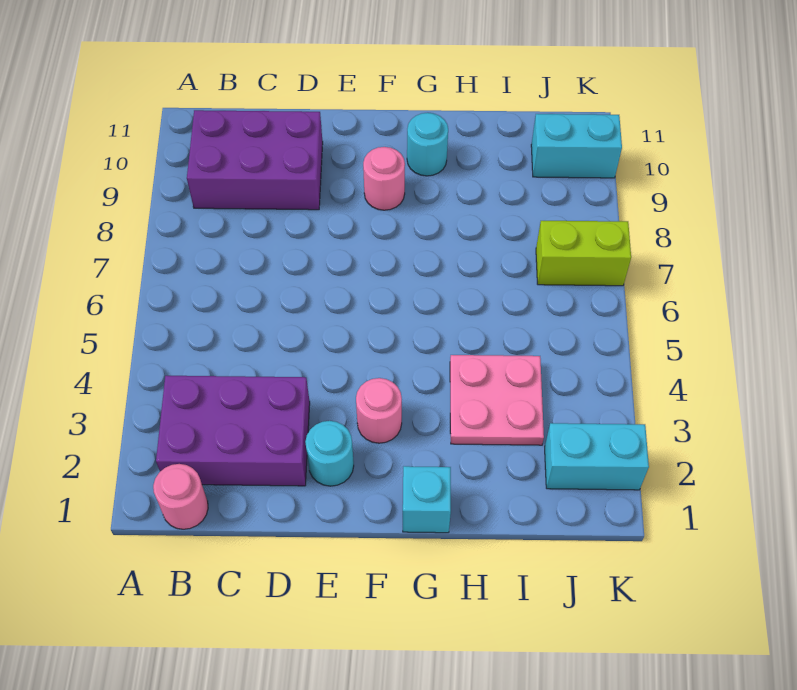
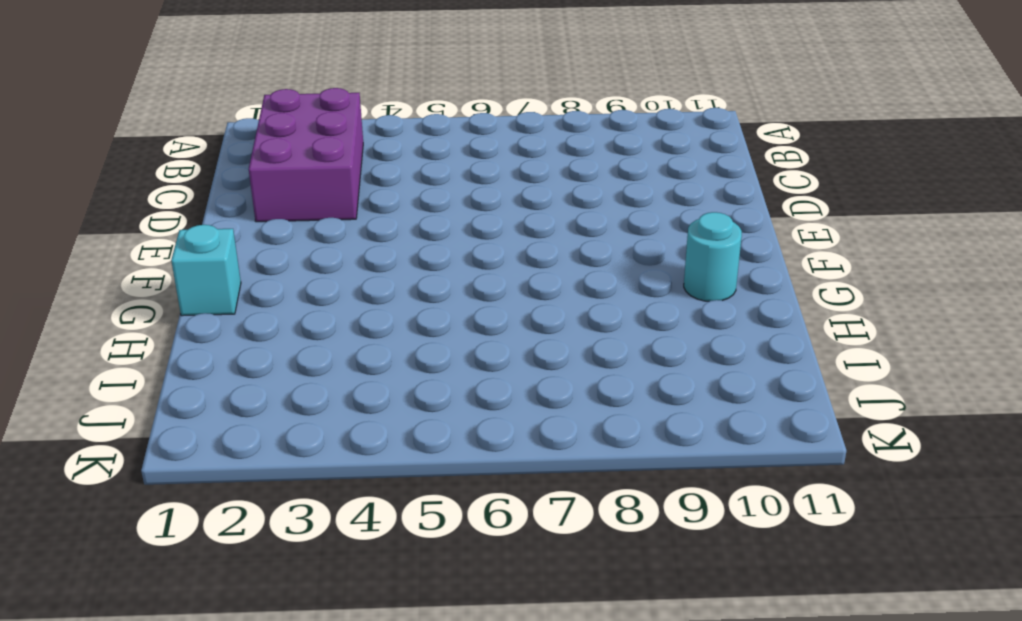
none -> pink 1x1 round brick [153,464,208,529]
none -> purple 2x3 brick [187,110,323,210]
none -> cyan 1x1 round brick [305,421,354,486]

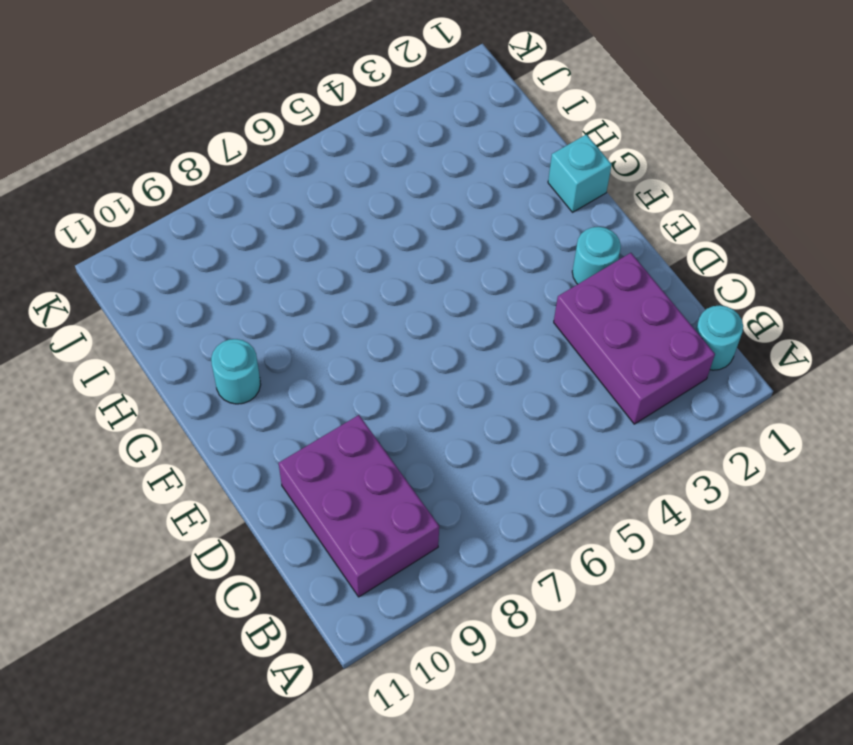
cyan 1x1 round brick [696,305,743,370] -> pink 1x1 round brick [153,464,208,529]
none -> pink 1x1 round brick [356,378,402,443]
none -> pink 1x1 round brick [363,147,405,210]
none -> pink 2x2 plate [450,355,544,445]

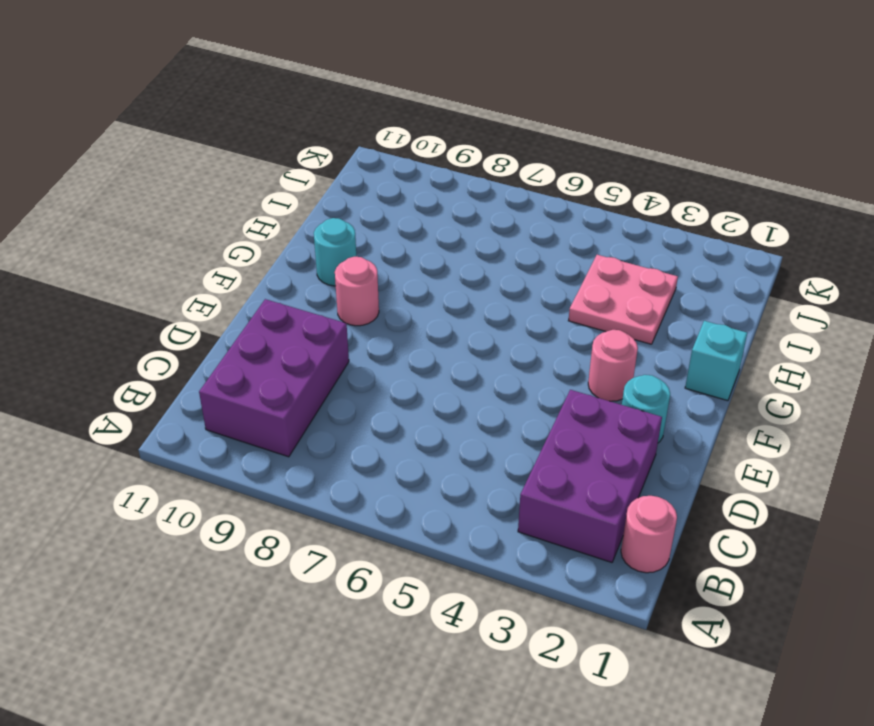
none -> cyan 1x2 brick [545,423,649,490]
none -> lime 1x2 brick [536,221,631,286]
none -> cyan 1x2 brick [531,114,622,178]

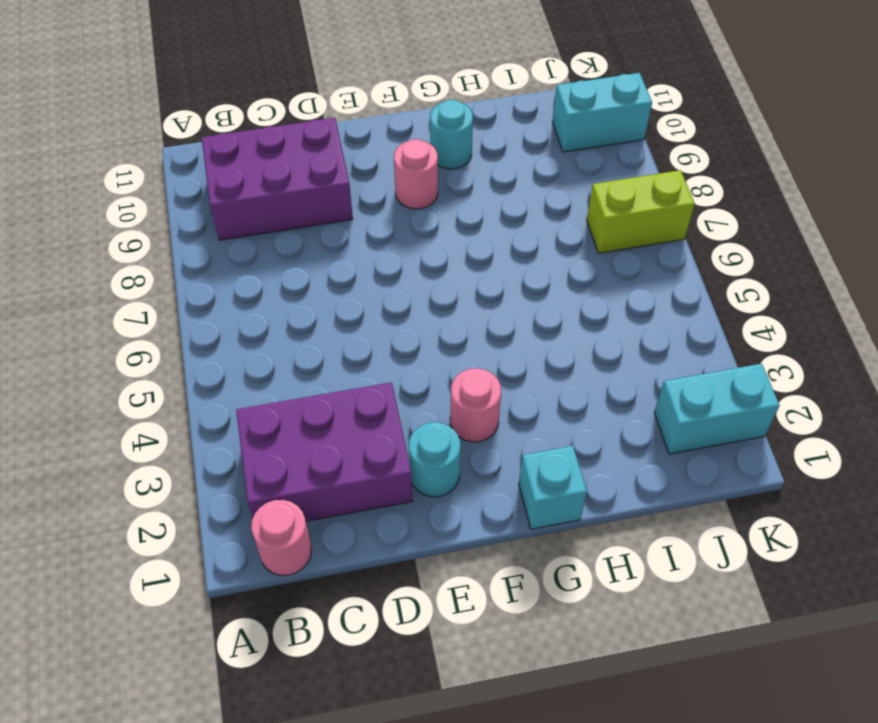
none -> pink 2x2 plate [450,355,544,445]

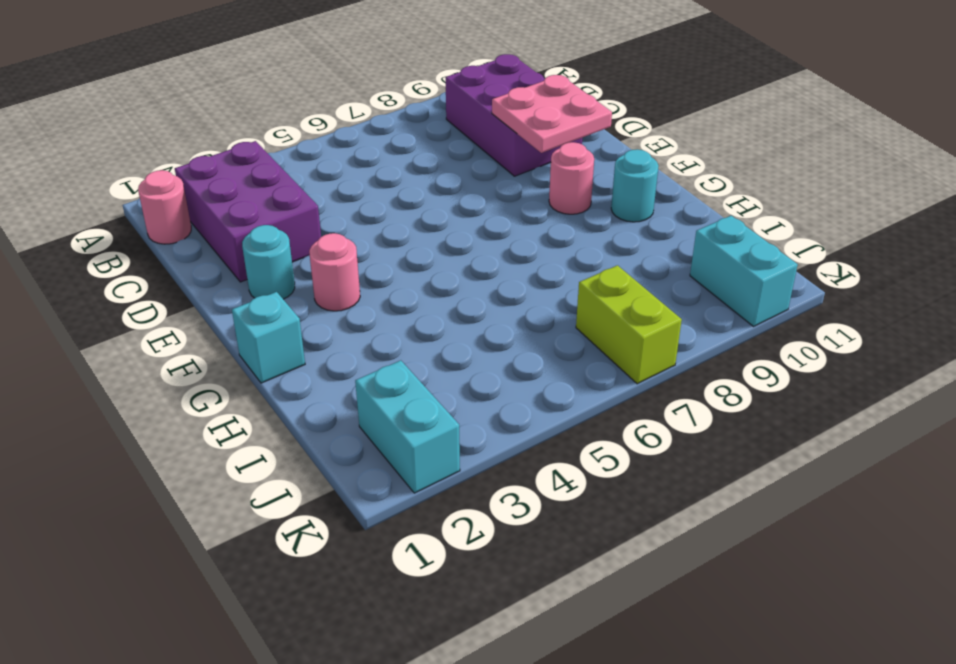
pink 2x2 plate [492,75,612,153] -> pink 2x2 plate moved to [450,355,544,445]

